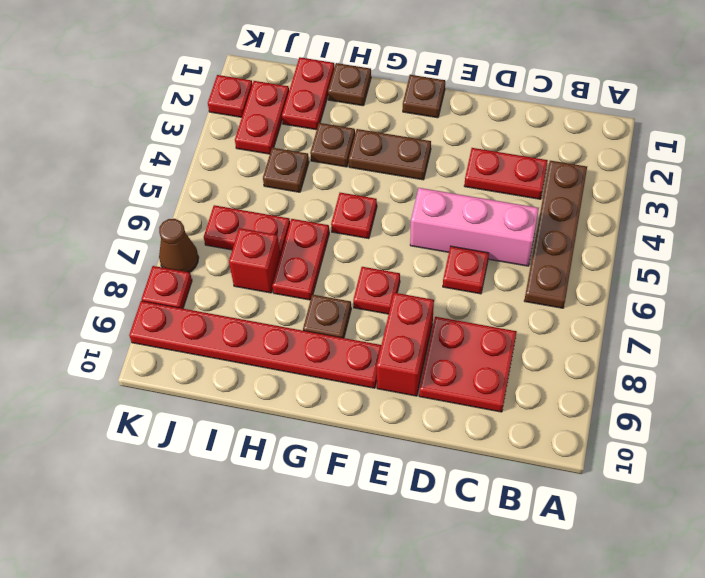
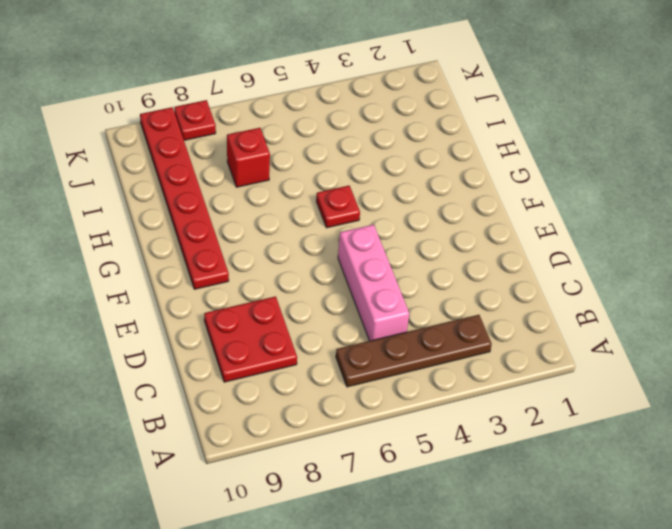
none -> red 1x2 plate [464,148,548,199]
none -> red 1x1 plate [443,246,489,294]
none -> red 1x2 brick [377,293,434,396]

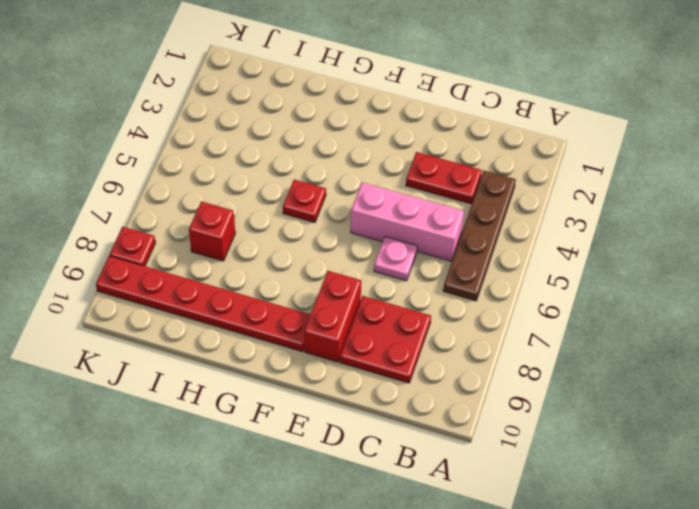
pink 1x1 plate [374,237,417,281] -> red 1x1 plate [443,246,489,294]
none -> brown 1x1 plate [403,75,445,118]
none -> brown 1x2 plate [349,129,431,180]
none -> red 1x1 plate [353,267,400,314]

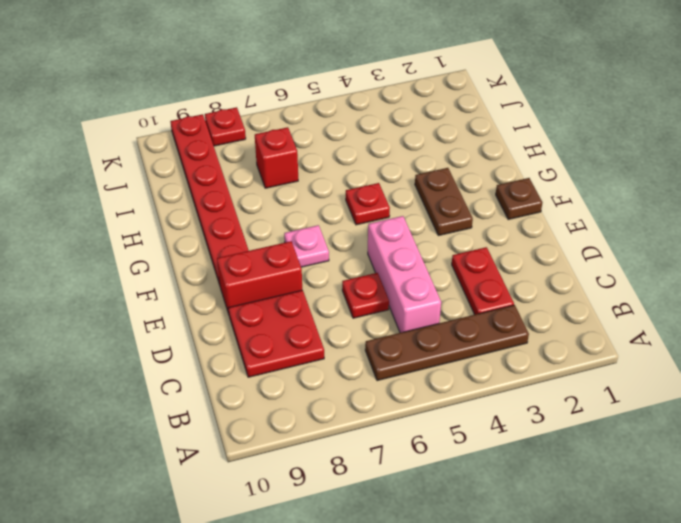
pink 1x1 plate [284,225,329,267] -> red 1x1 plate [353,267,400,314]
none -> brown 1x1 plate [303,295,351,338]
none -> brown 1x1 plate [328,63,371,106]
none -> brown 1x1 plate [310,123,355,167]

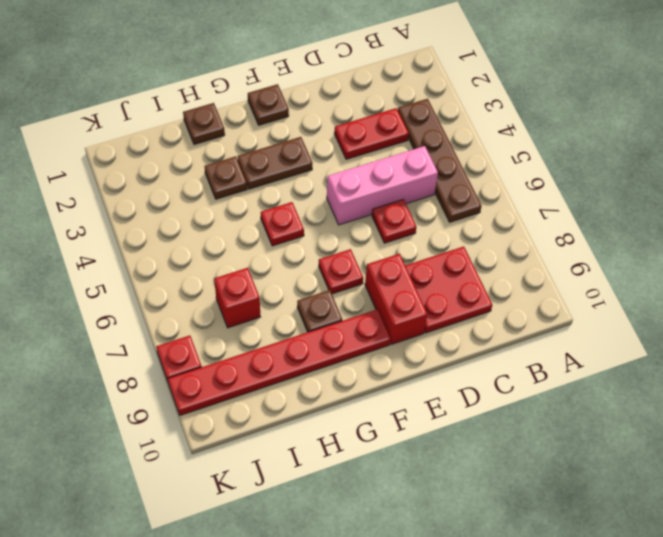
none -> red 1x2 plate [272,219,329,300]
none -> red 1x2 plate [282,57,334,130]
none -> brown 1x1 plate [263,148,309,192]

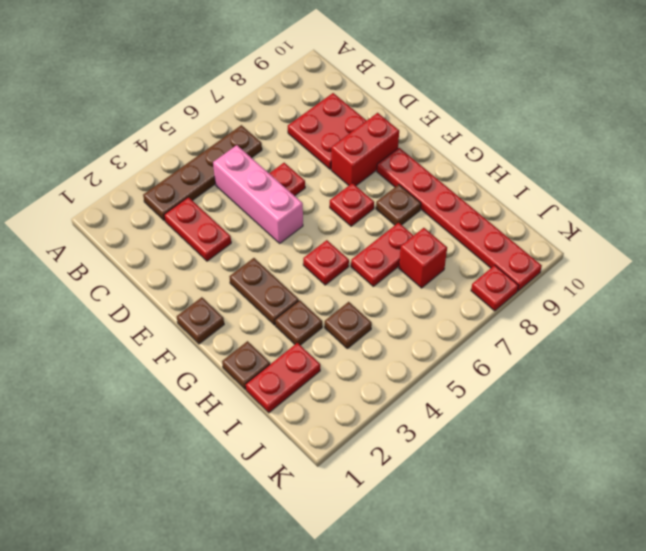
none -> red 1x2 plate [204,205,290,256]
none -> red 1x2 plate [235,81,289,154]
none -> red 1x1 plate [208,75,252,117]

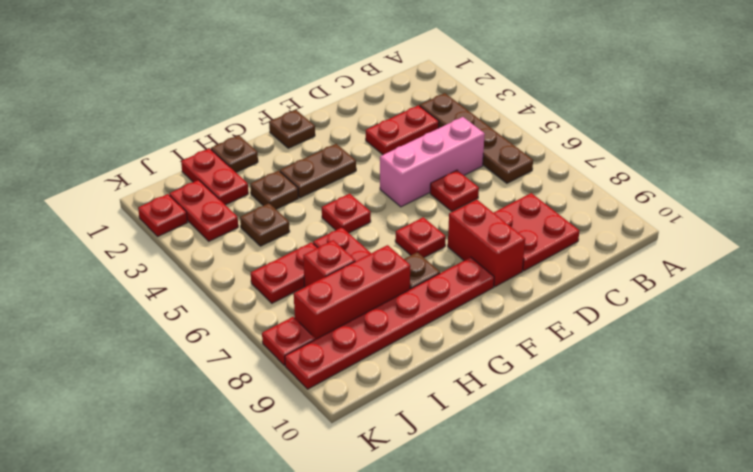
red 1x3 brick [294,245,410,340] -> none
none -> brown 1x1 cone [159,219,199,272]

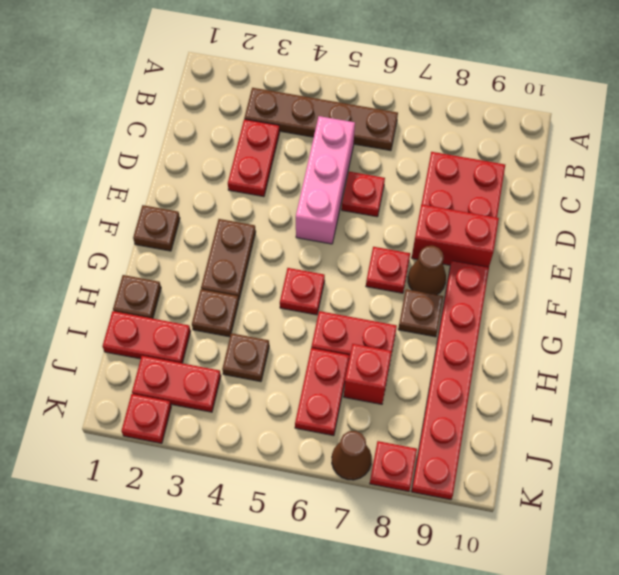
brown 1x1 cone [408,246,446,295] -> none

